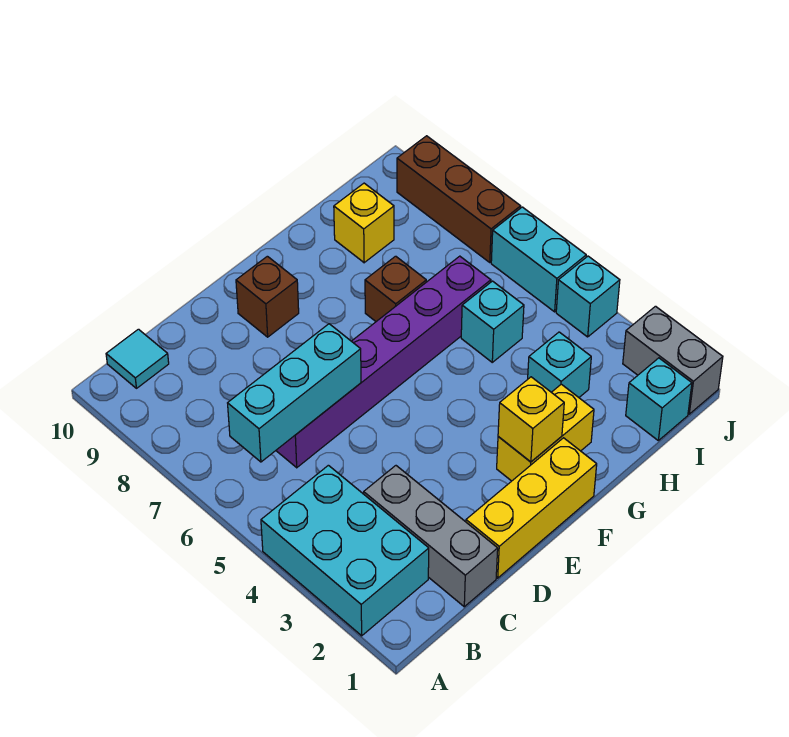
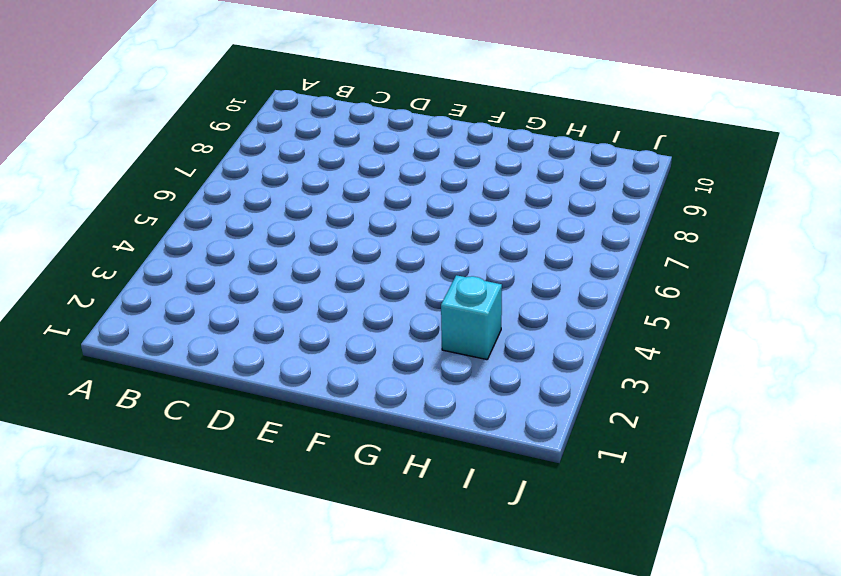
none -> cyan 2x3 brick [261,465,429,636]
none -> cyan 1x1 tile [106,329,169,388]
none -> grey 1x3 brick [364,466,498,607]

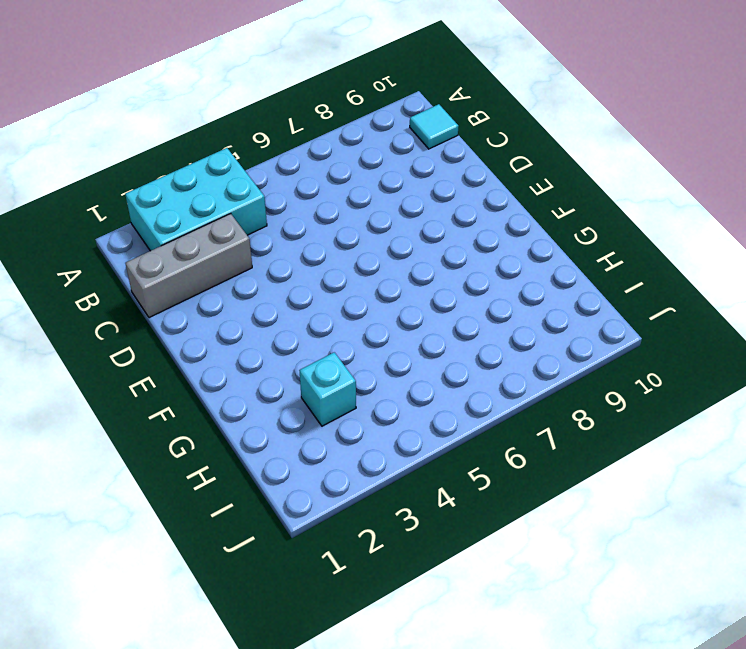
none -> purple 1x6 brick [276,256,491,468]
none -> yellow 1x3 brick [466,438,597,578]
none -> brown 1x1 brick [236,256,299,337]

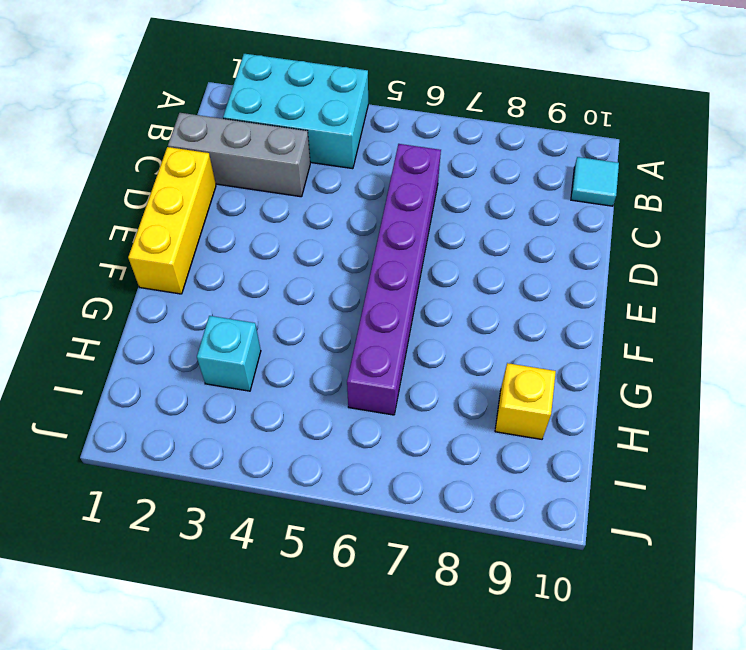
none -> brown 1x1 brick [236,256,299,337]
none -> yellow 1x2 brick [497,384,594,481]
none -> brown 1x1 brick [365,256,426,321]

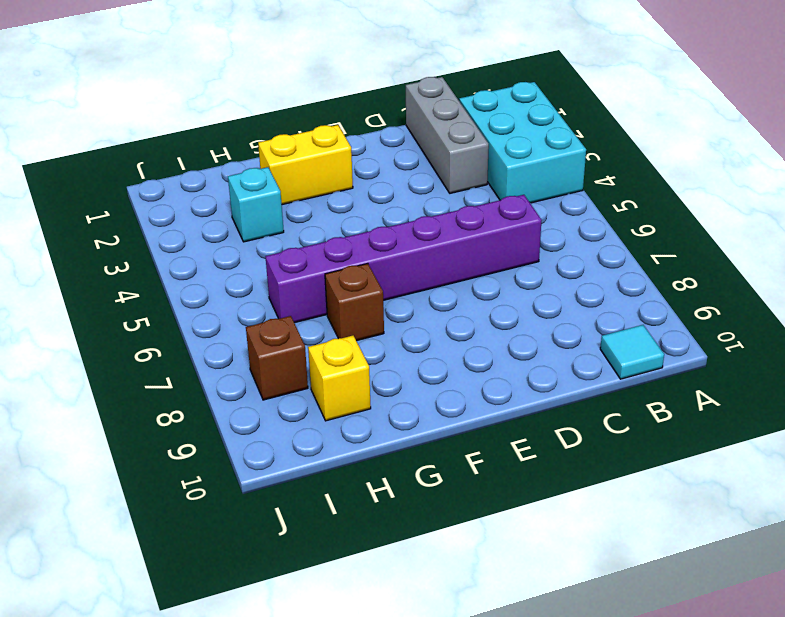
brown 1x1 brick [246,316,308,400] -> brown 1x1 brick moved to [236,256,299,337]
none -> yellow 1x3 brick [466,438,597,578]
none -> cyan 1x1 brick [461,281,524,362]
none -> cyan 1x1 brick [626,358,692,440]

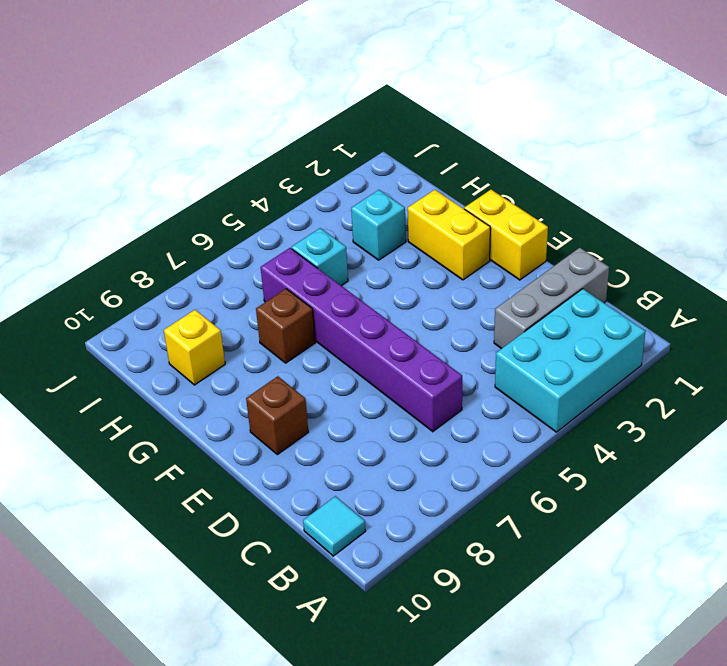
yellow 1x2 brick [464,190,548,280] -> yellow 1x3 brick [466,438,597,578]
none -> cyan 1x1 brick [626,358,692,440]
none -> grey 1x2 brick [623,306,723,414]
none -> cyan 1x1 brick [556,256,620,337]

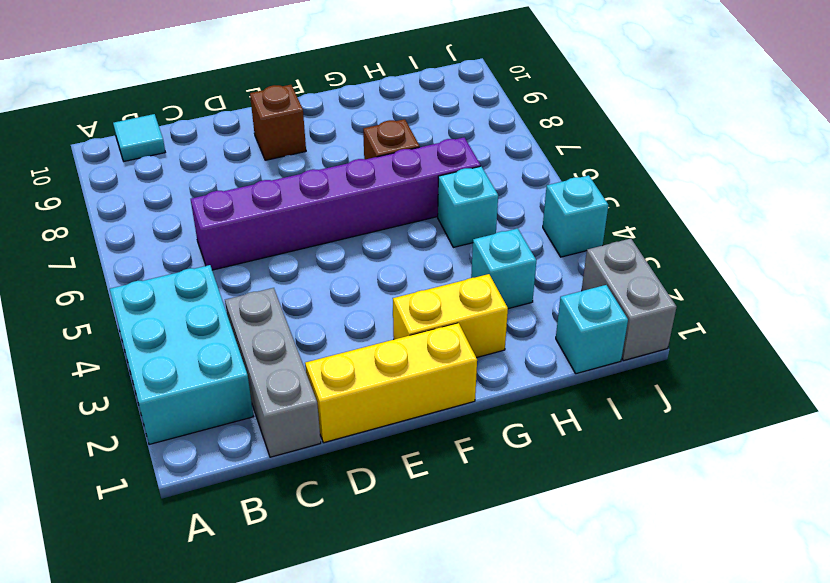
none -> yellow 1x1 brick [334,183,394,263]
none -> cyan 1x2 brick [491,207,586,312]
none -> brown 1x3 brick [397,136,521,263]

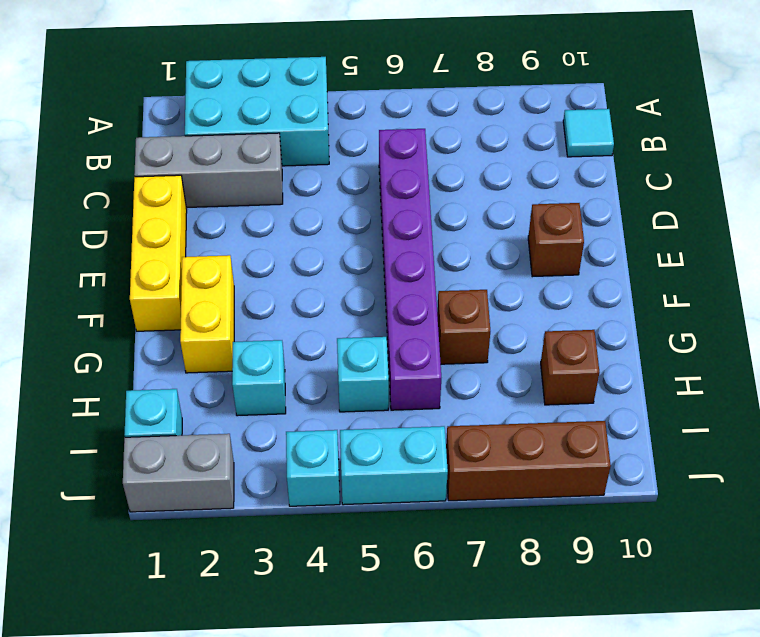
brown 1x1 brick [541,330,599,405] -> yellow 1x1 brick [334,183,394,263]
none -> cyan 1x3 brick [228,324,361,462]
none -> yellow 1x1 brick [498,377,564,462]

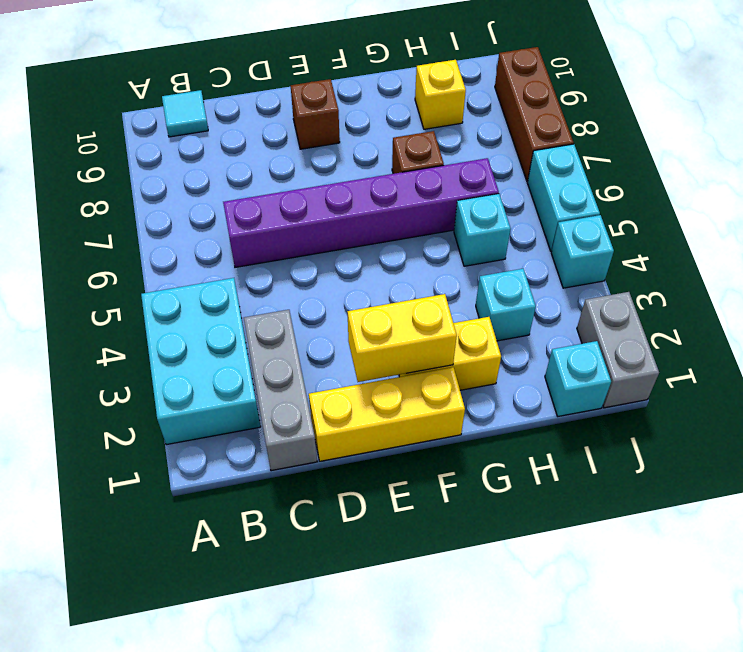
yellow 1x2 brick [347,294,457,382] -> yellow 1x1 brick [498,377,564,462]
none -> cyan 1x3 brick [228,324,361,462]

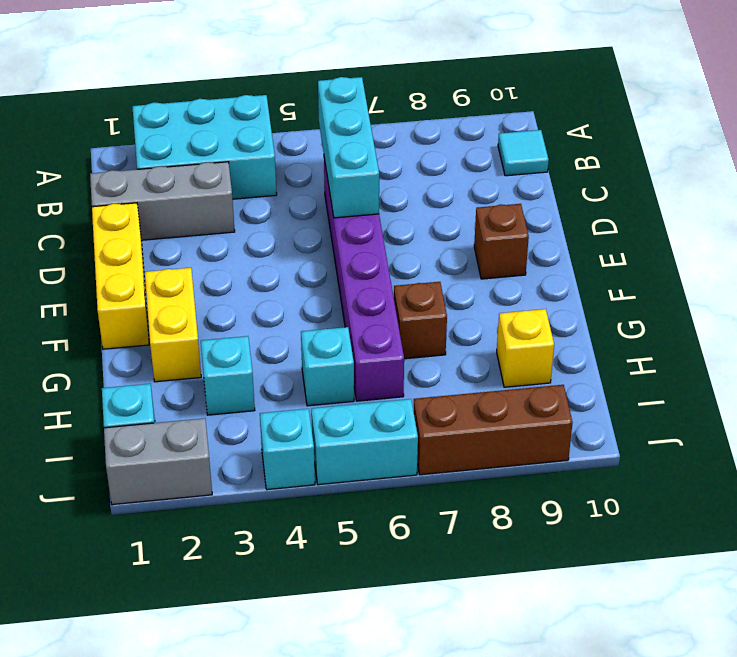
none -> yellow 1x1 brick [498,377,564,462]

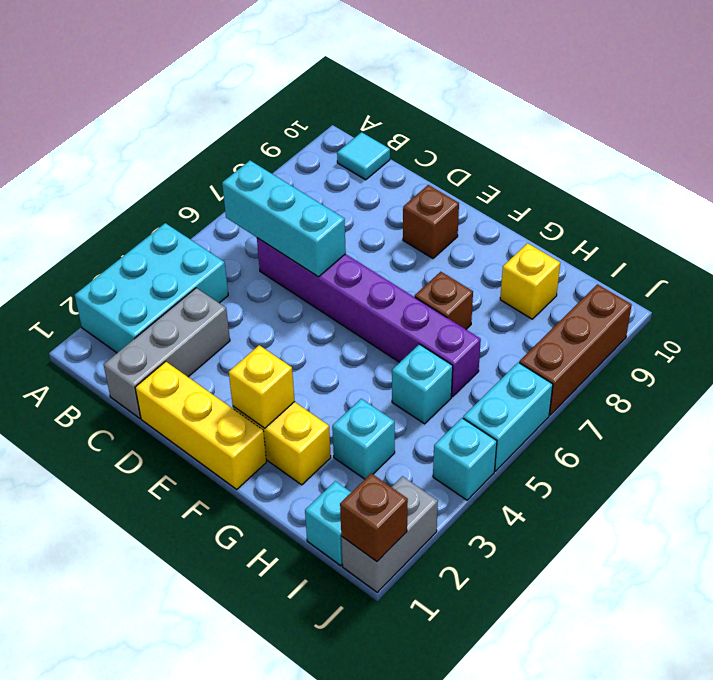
brown 1x1 brick [340,473,408,561] -> none

